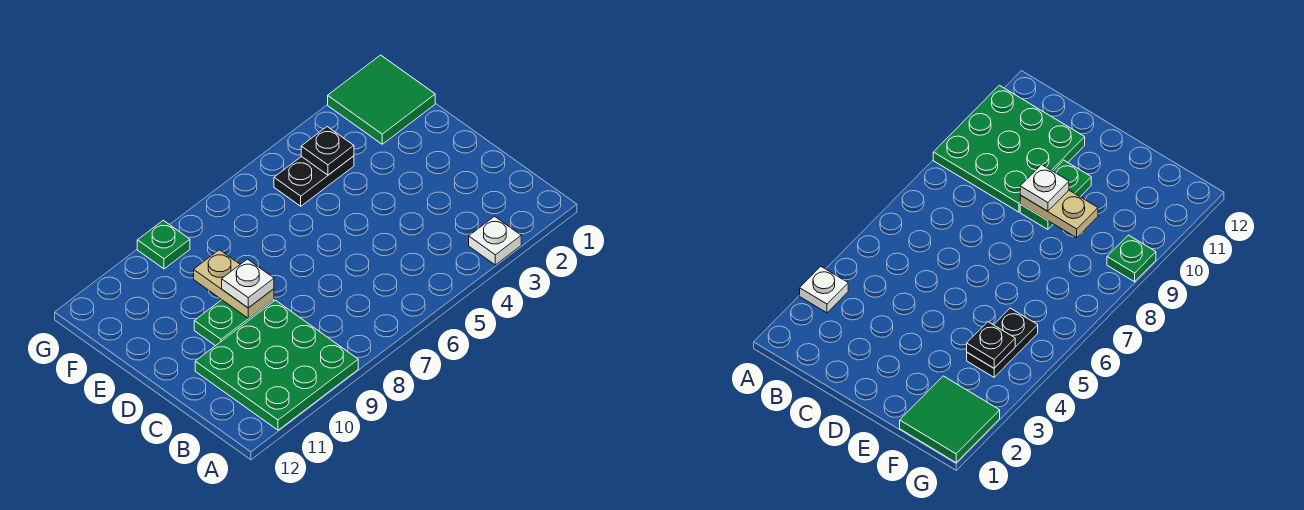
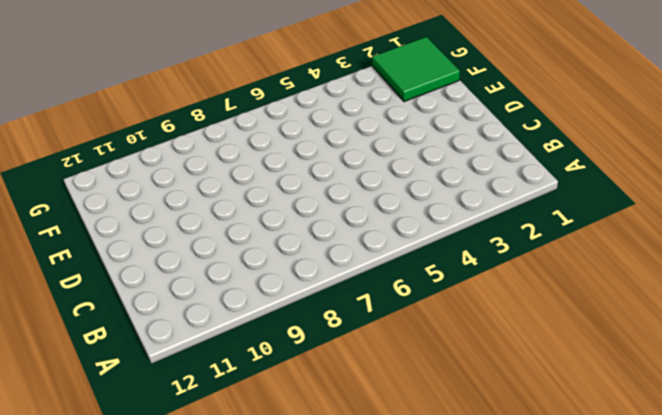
none -> white 1x1 plate [469,216,521,265]
none -> green 3x3 plate [195,300,358,430]

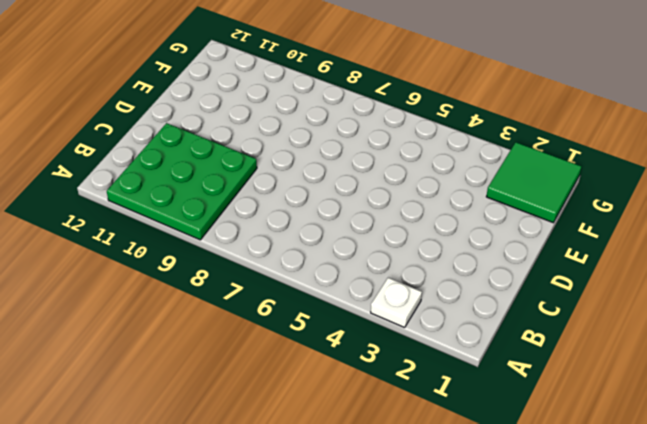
none -> green 1x2 plate [194,299,274,346]
none -> black 1x2 plate [274,156,354,206]

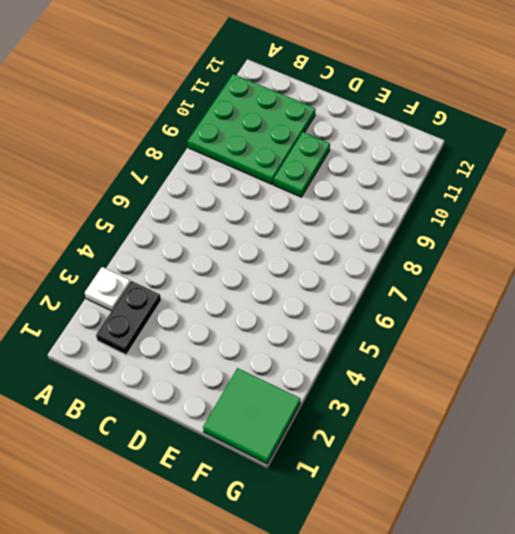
black 1x2 plate [96,281,161,355] -> black 1x2 plate moved to [274,156,354,206]
none -> green 1x1 plate [137,220,190,269]
none -> tan 1x2 plate [194,250,274,318]

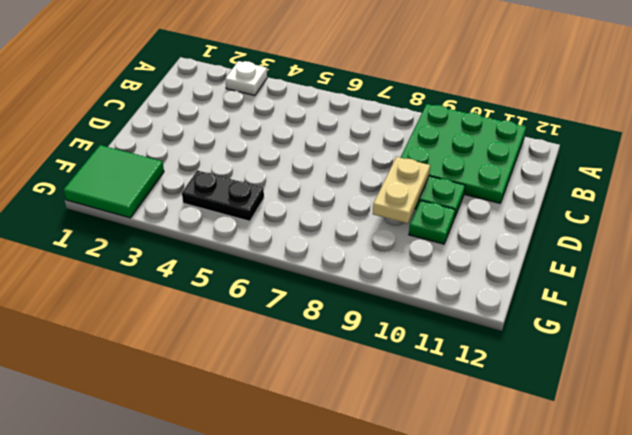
green 1x1 plate [409,201,455,244] -> green 1x1 plate moved to [137,220,190,269]
none -> black 1x1 plate [301,127,354,175]
none -> white 1x1 plate [222,259,274,308]

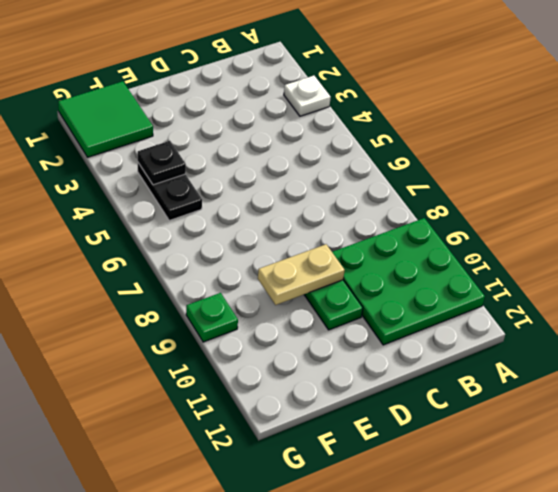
none -> white 1x1 plate [222,259,274,308]

